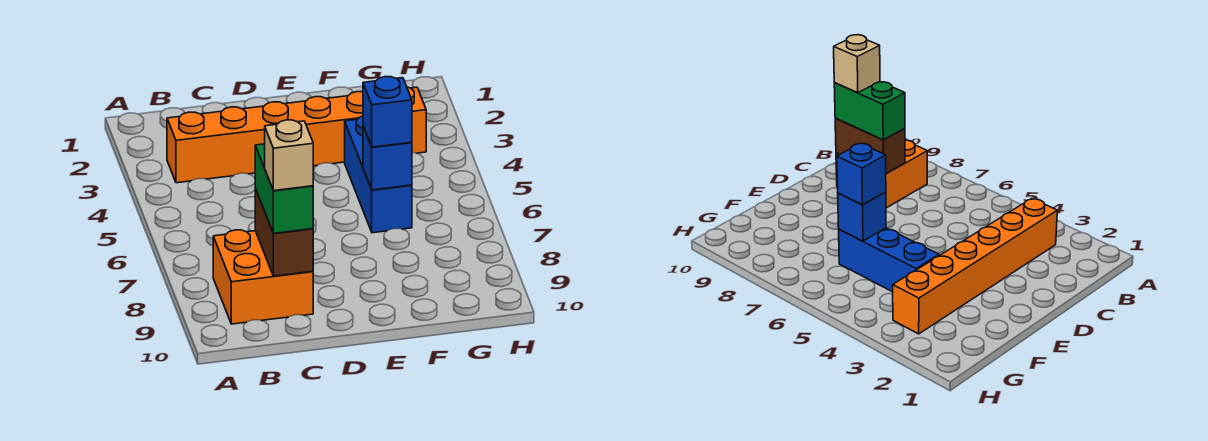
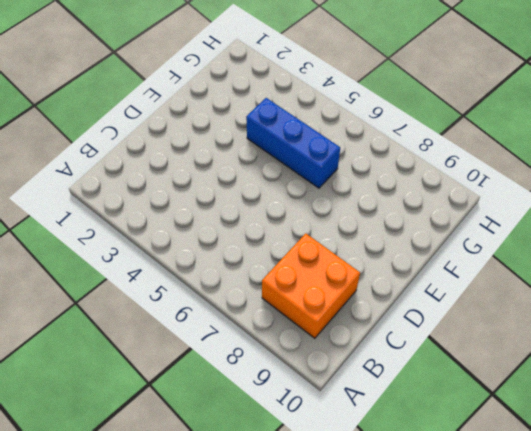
none -> orange 1x6 brick [167,87,426,183]
none -> brown 1x2 brick [255,189,313,276]

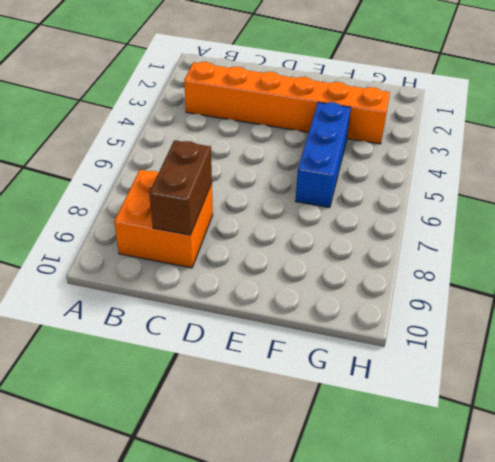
none -> blue 1x1 brick [363,126,412,190]
none -> green 1x2 brick [255,144,313,233]

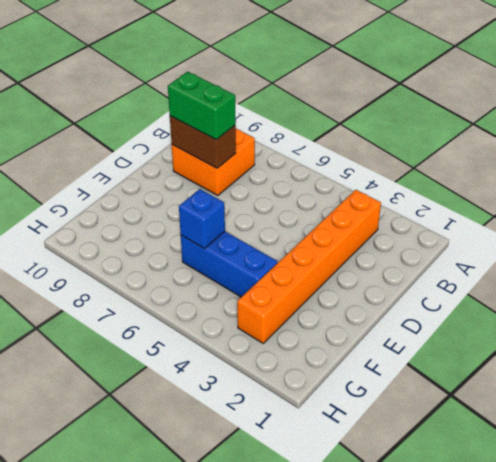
none -> blue 1x1 brick [363,77,412,147]
none -> tan 1x1 brick [265,120,313,191]

